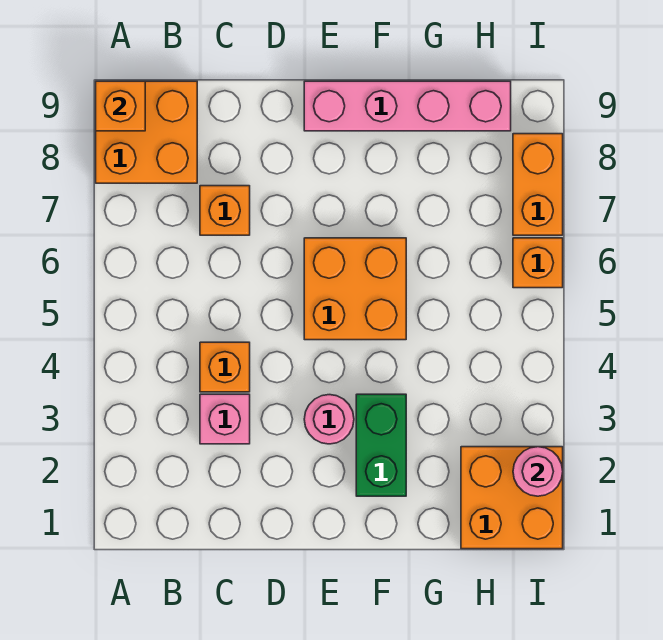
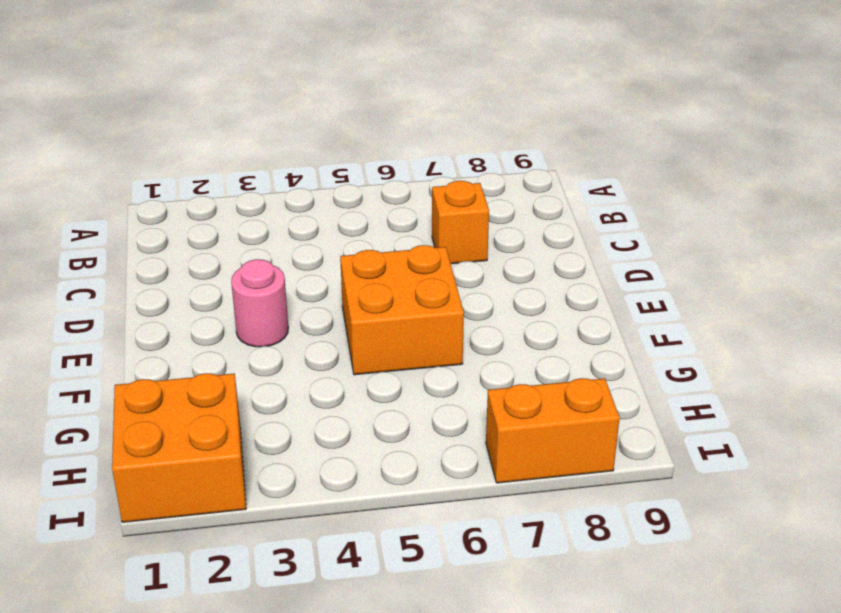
none -> orange 2x2 brick [96,81,197,183]
none -> pink 1x1 brick [200,394,250,444]
none -> orange 1x1 brick [200,342,250,392]

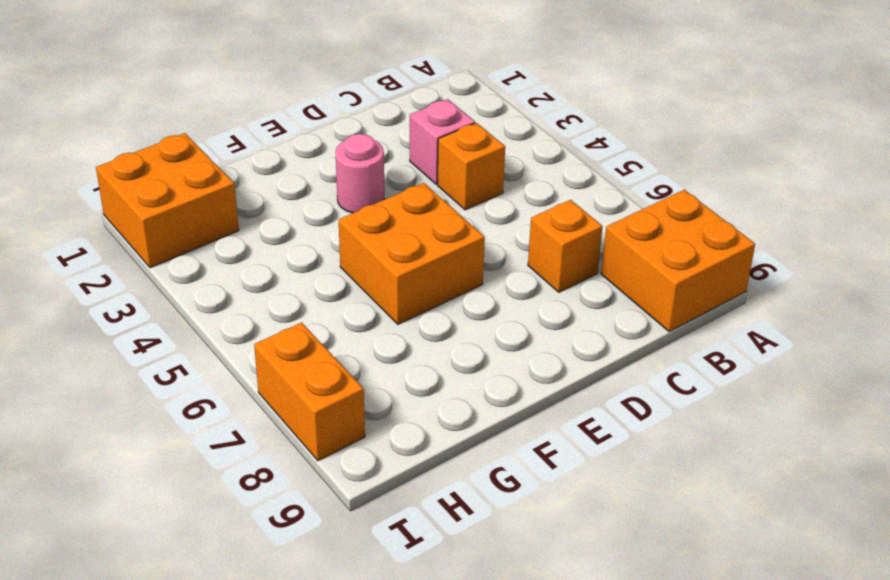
none -> pink 1x4 brick [304,81,511,131]
none -> green 1x2 brick [356,394,406,496]
none -> orange 1x1 brick [513,238,563,288]

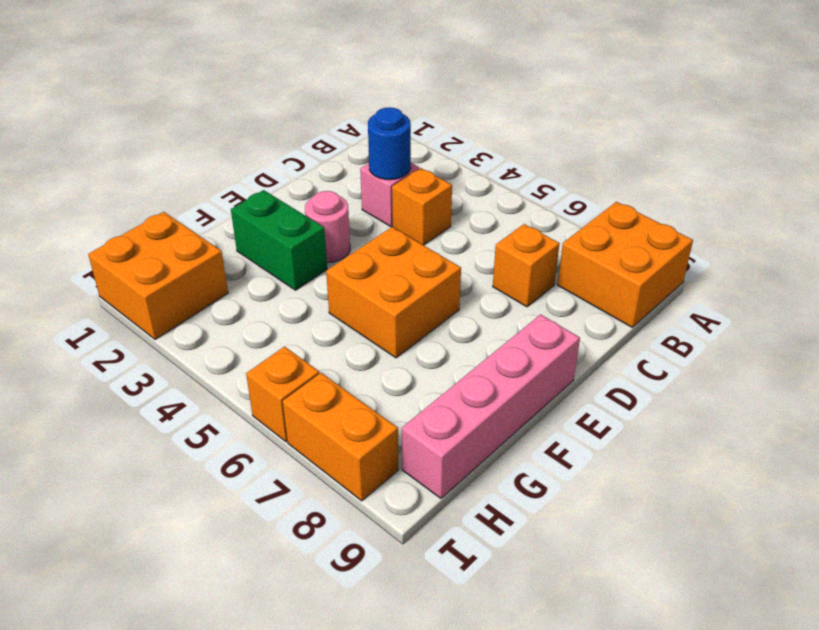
blue 1x1 round brick [368,107,411,180] -> none
none -> orange 1x1 brick [96,81,145,131]
none -> pink 1x1 round brick [513,447,563,496]

